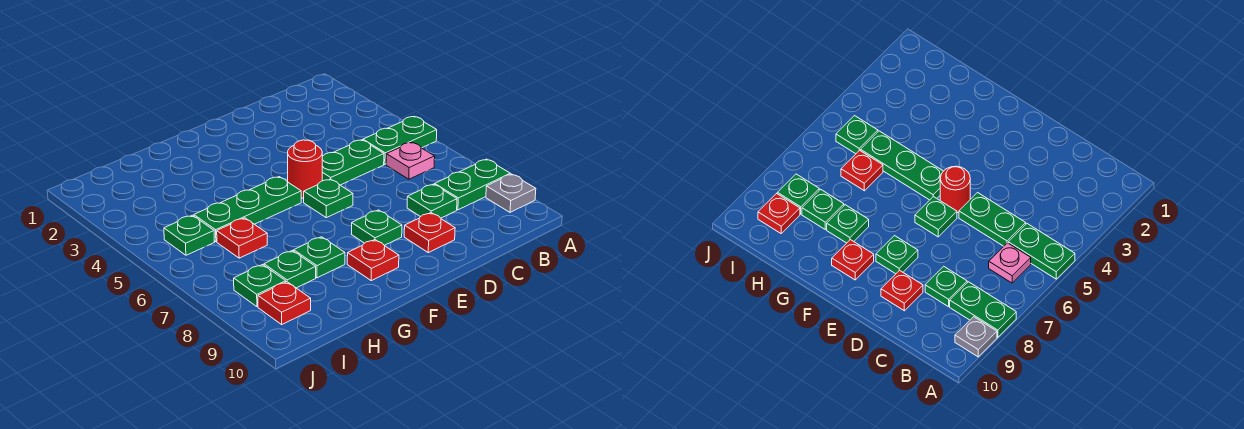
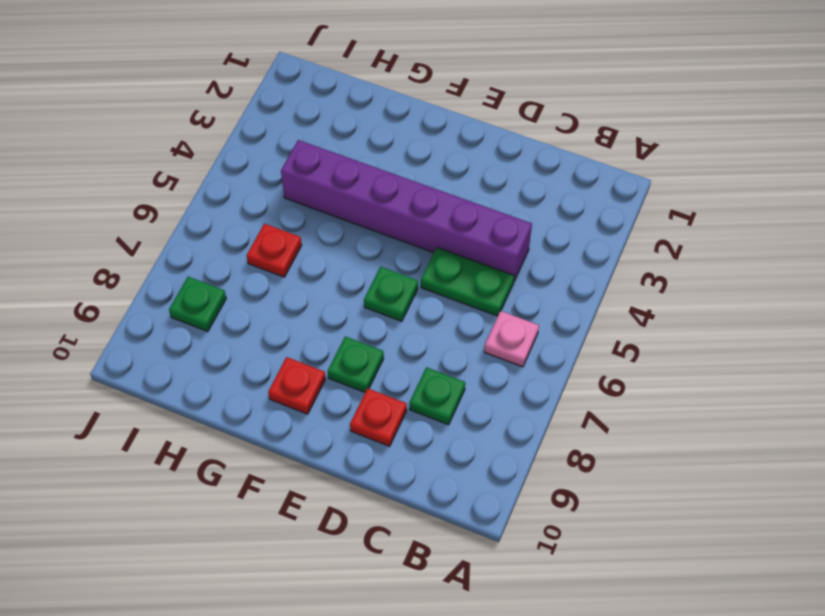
purple 1x6 brick [281,140,532,281] -> none
none -> green 1x2 plate [363,116,437,164]
none -> green 1x2 plate [435,159,510,210]
none -> grey 1x1 plate [486,174,536,212]

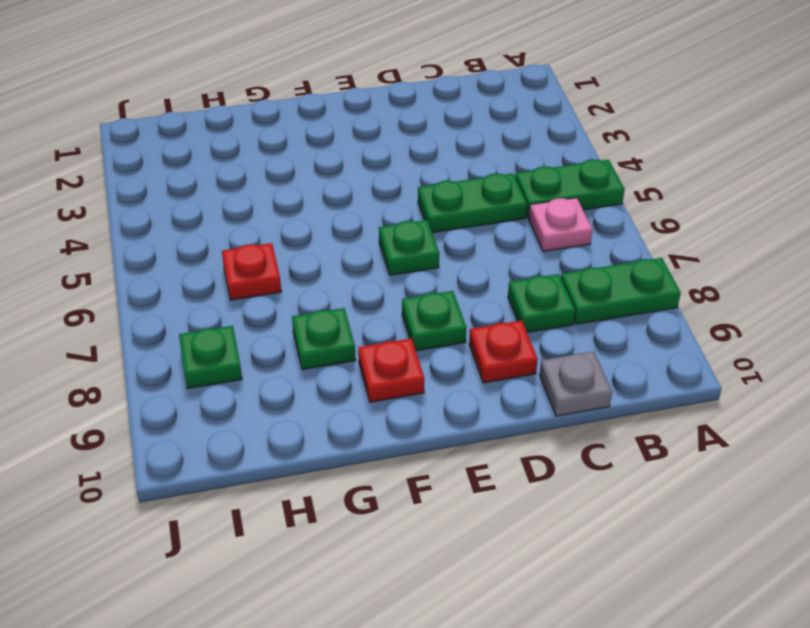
grey 1x1 plate [540,351,612,416] -> grey 1x1 plate moved to [486,174,536,212]
none -> red 1x1 round brick [288,140,322,198]
none -> green 1x3 plate [194,177,301,242]
none -> green 1x1 plate [264,251,316,288]

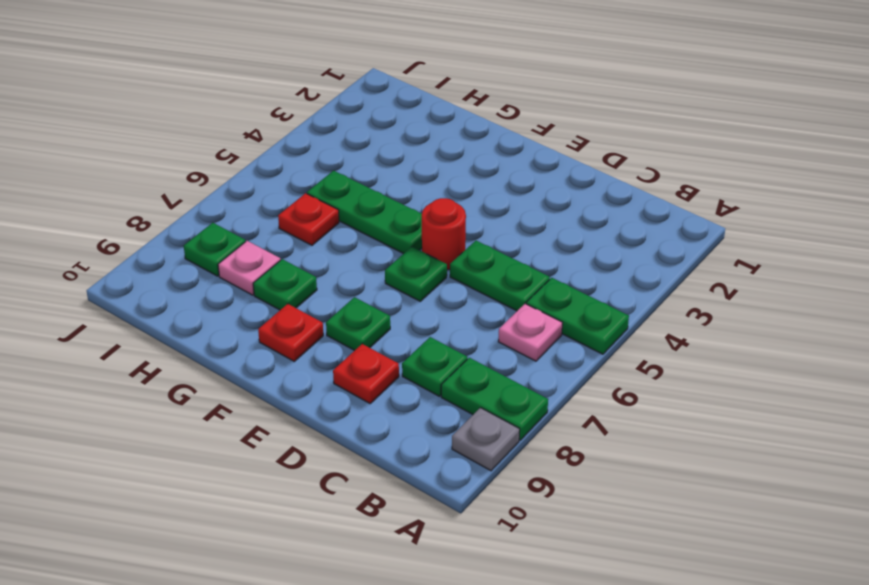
pink 1x1 plate [218,241,280,295] -> green 1x1 plate [264,251,316,288]
none -> green 1x1 plate [164,215,214,255]
none -> red 1x1 plate [258,282,311,324]

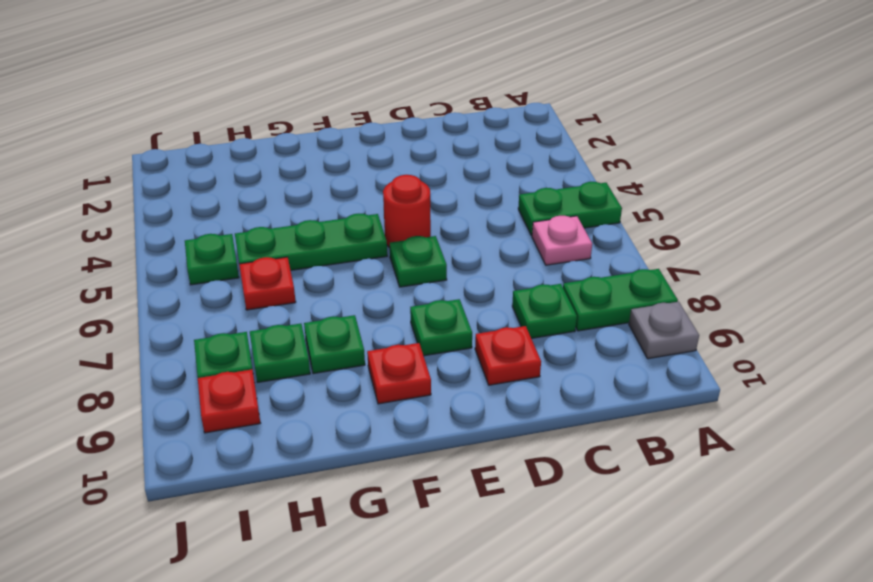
none -> green 1x2 plate [322,140,384,185]

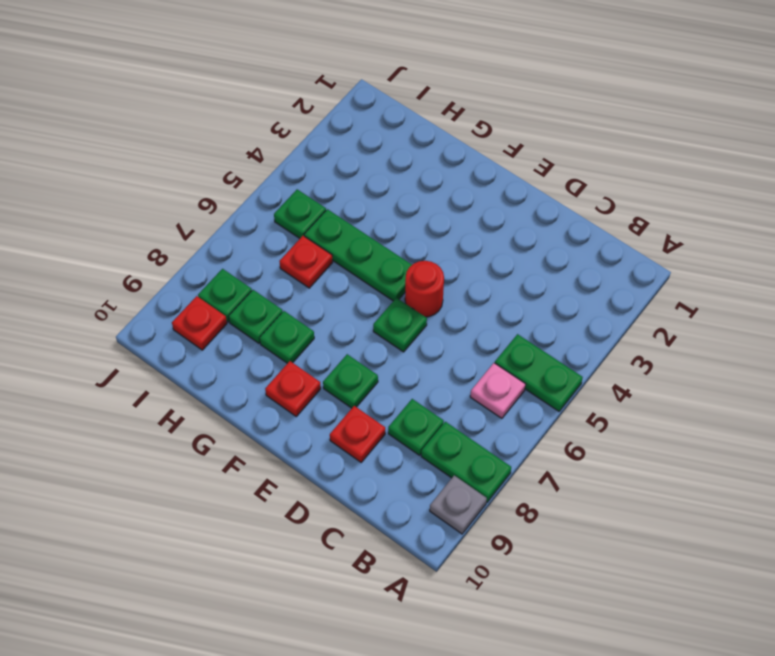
none -> green 1x2 plate [322,140,384,185]

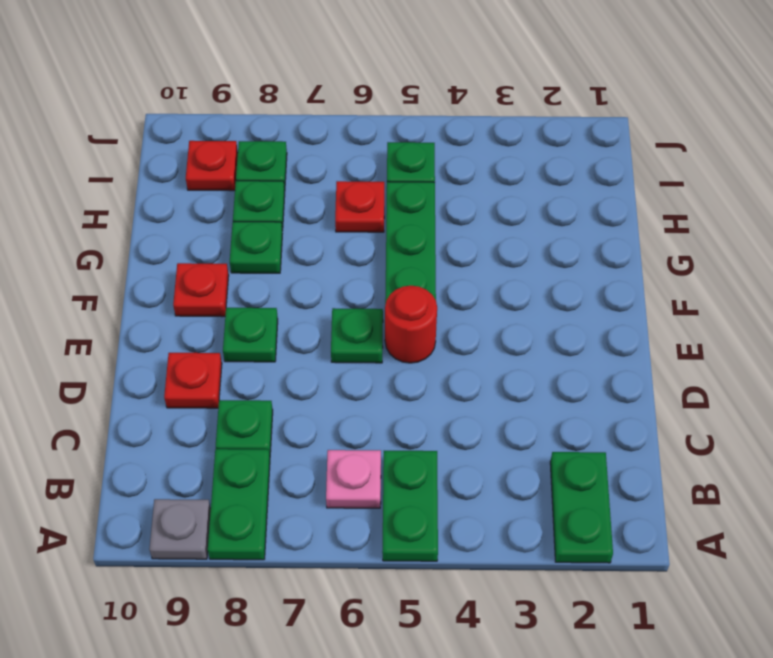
green 1x2 plate [550,452,613,563] -> green 1x2 plate moved to [322,140,384,185]

